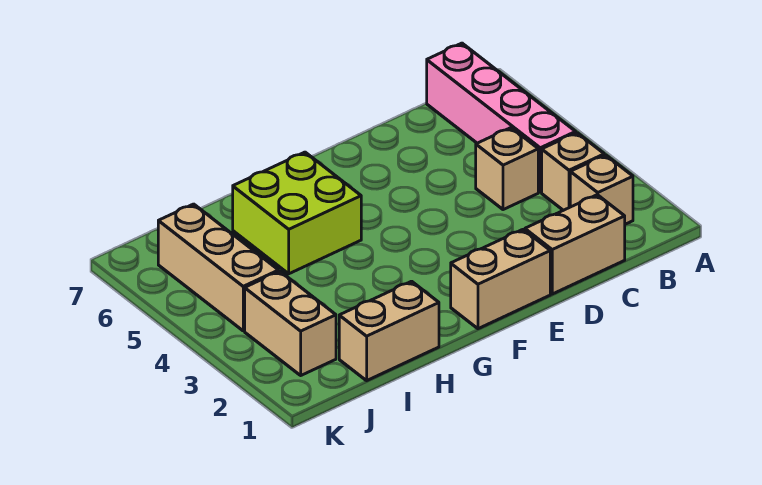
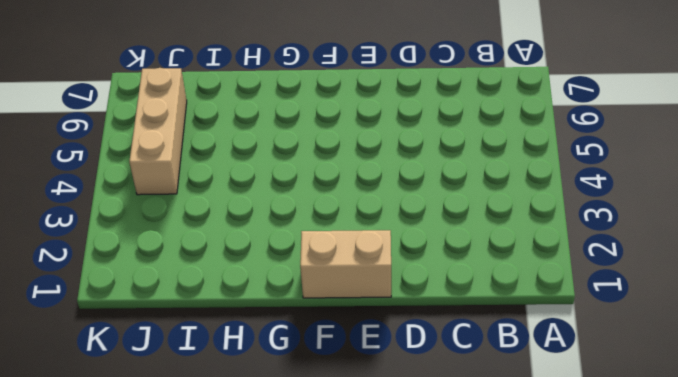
none -> tan 1x1 brick [570,155,633,224]
none -> tan 1x1 brick [542,133,604,210]

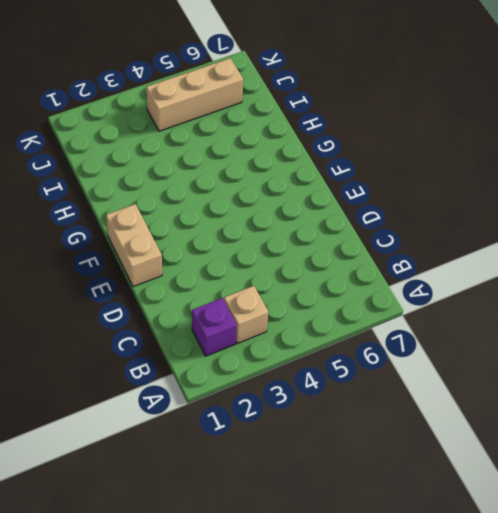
purple 1x1 brick [192,298,237,356] -> tan 1x1 brick [570,155,633,224]
none -> pink 1x4 brick [427,43,576,192]
none -> tan 1x2 brick [525,195,625,294]

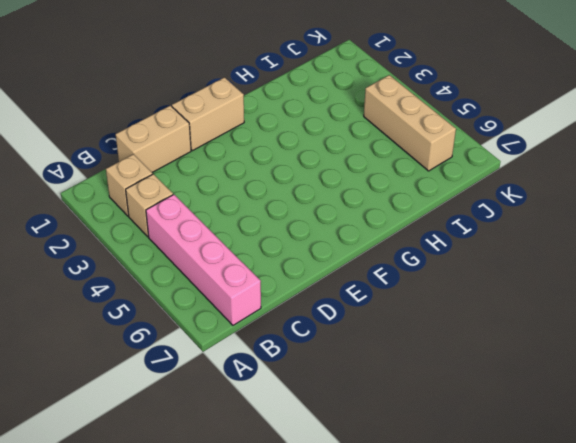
none -> tan 1x1 brick [476,128,538,210]
none -> lime 2x2 brick [233,152,361,274]

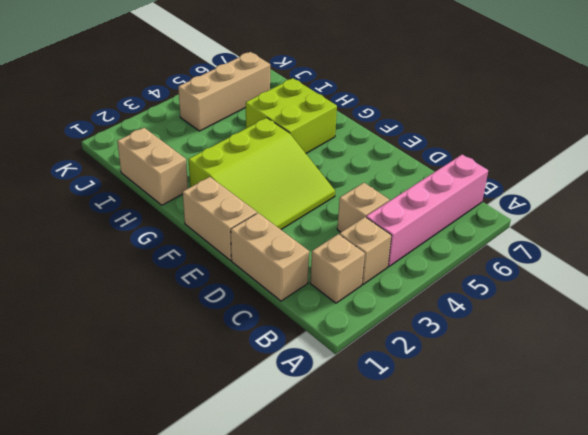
lime 3x3 slope [188,118,335,229] -> none
none -> tan 1x2 brick [245,271,336,375]

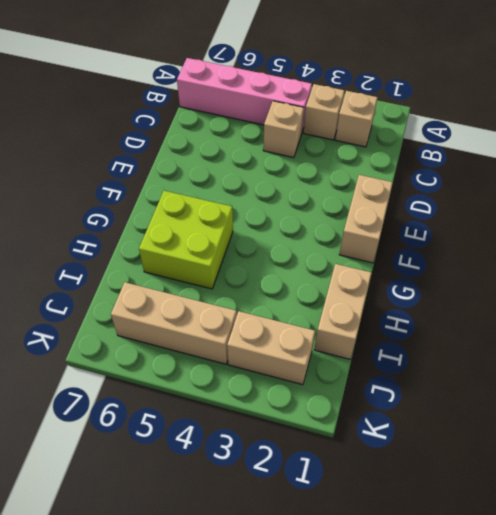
none -> tan 1x2 brick [525,195,625,294]

